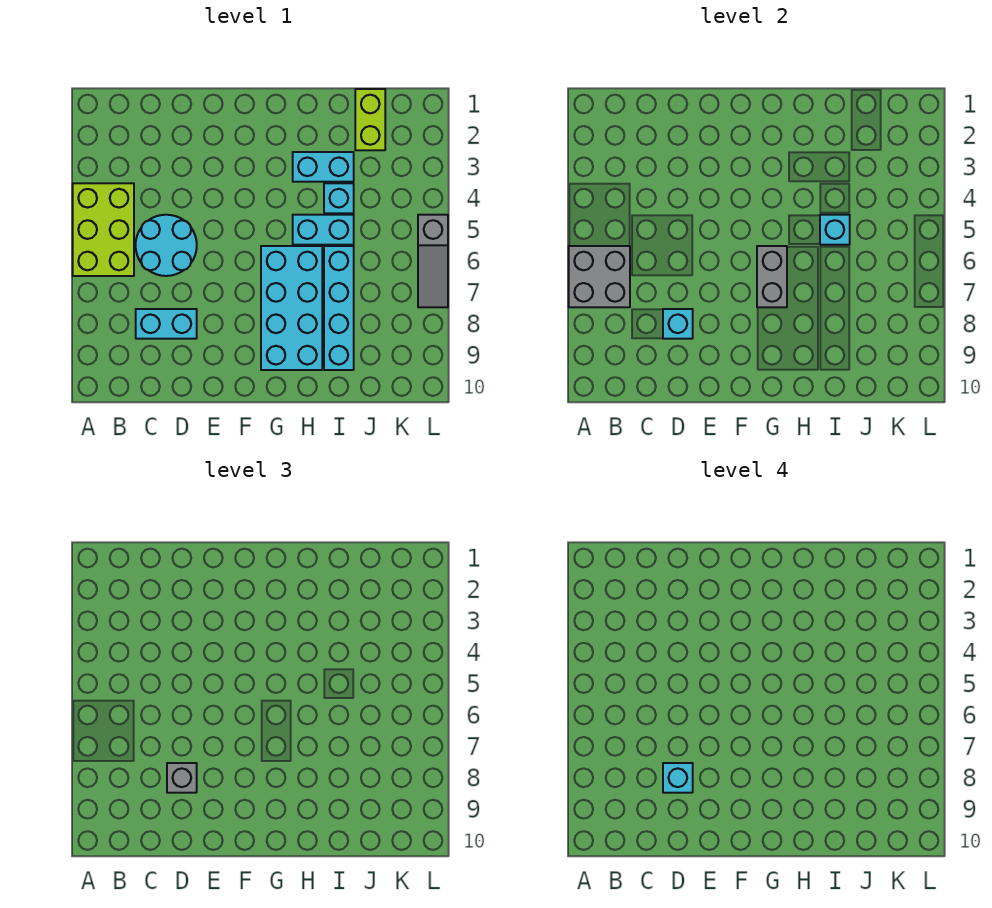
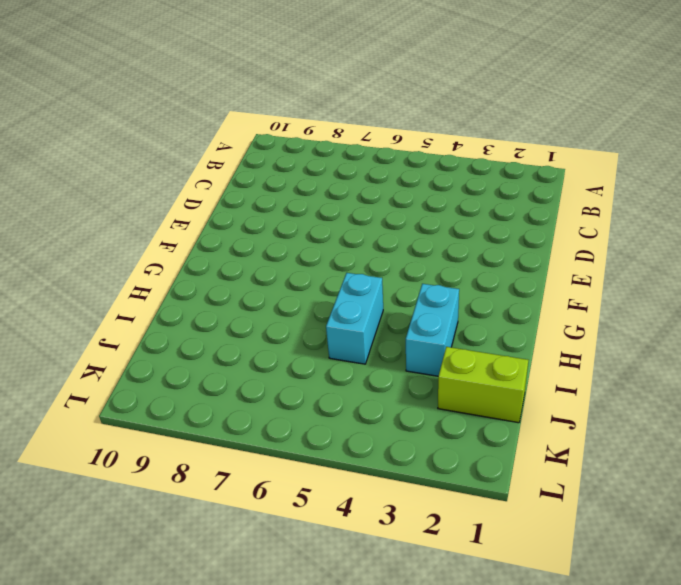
none -> lime 2x3 brick [73,183,134,276]
none -> cyan 2x2 round brick [136,215,197,276]
none -> cyan 1x2 brick [136,309,197,339]

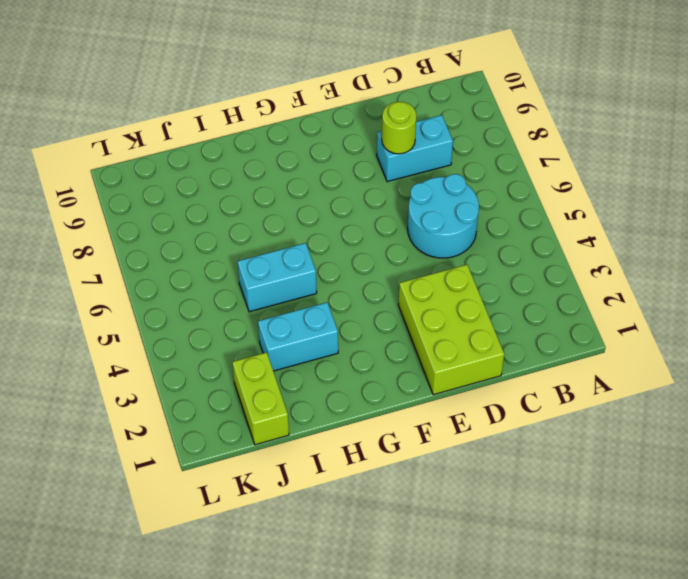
lime 2x3 brick [399,265,504,395] -> lime 2x3 brick moved to [73,183,134,276]
lime 1x1 round brick [382,101,417,154] -> cyan 1x1 brick [663,309,693,339]
none -> cyan 2x4 brick [261,246,322,370]
none -> cyan 1x1 brick [324,183,354,213]
none -> cyan 1x4 brick [324,246,354,370]

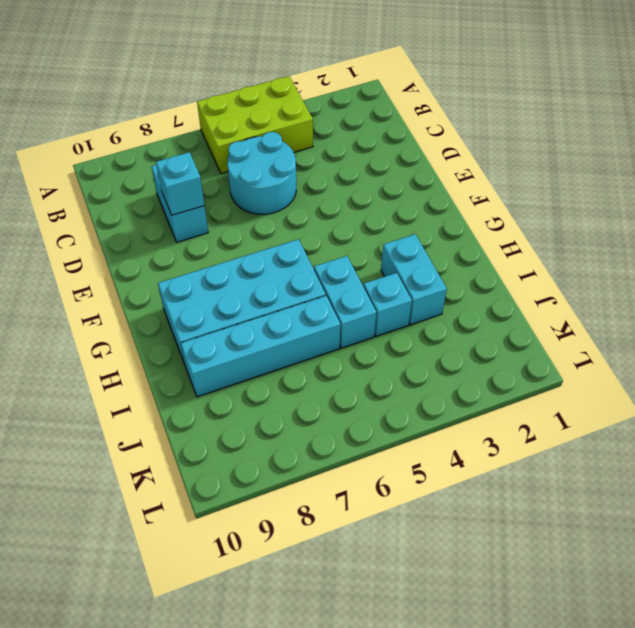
none -> lime 1x2 brick [355,89,385,150]
none -> grey 1x3 slope [418,215,448,307]
none -> grey 2x2 brick [569,246,630,307]

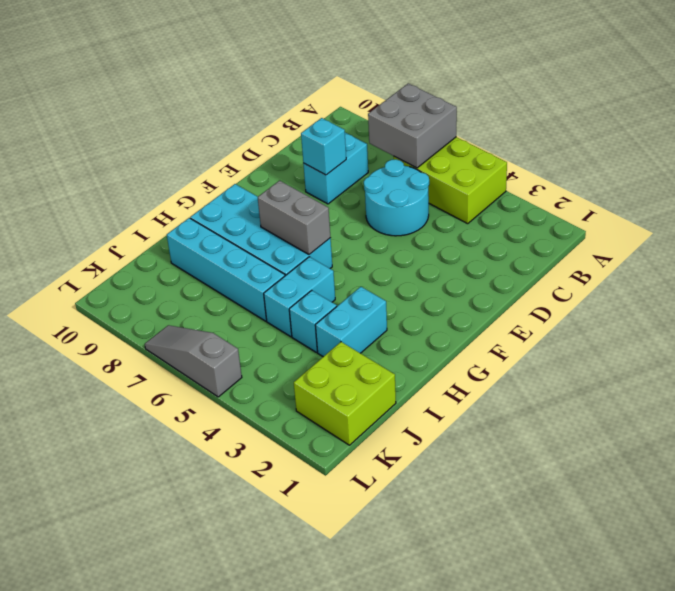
lime 2x2 brick [294,342,396,445] -> lime 1x2 brick [355,89,385,150]
none -> cyan 1x1 brick [820,215,850,245]
none -> grey 1x1 brick [167,763,197,793]
none -> cyan 1x1 brick [663,763,693,793]

